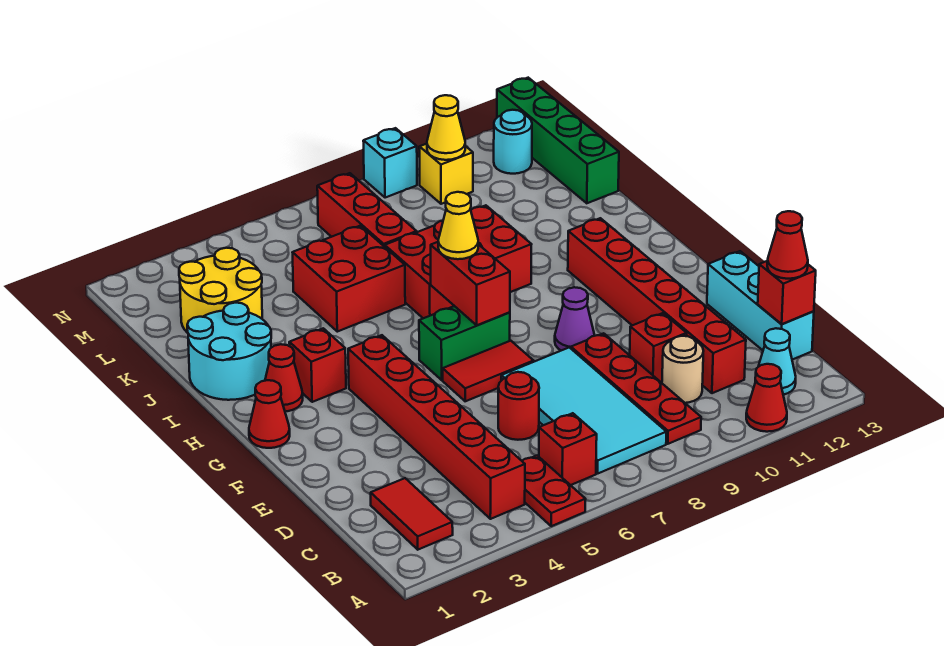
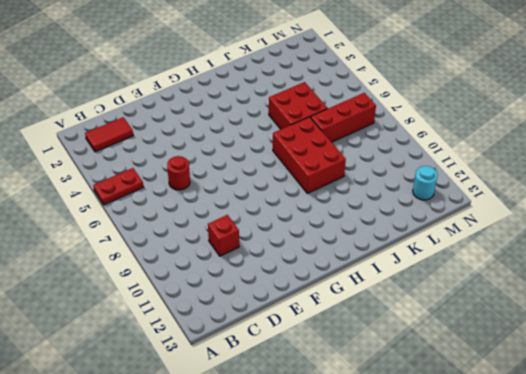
none -> red 1x1 cone [746,364,787,432]
none -> red 1x6 brick [348,335,525,519]
none -> red 1x1 brick [539,413,597,485]
none -> cyan 2x4 tile [501,347,666,473]

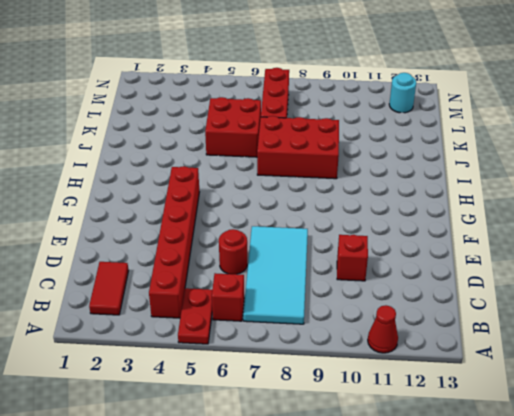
none -> red 1x4 plate [571,333,701,444]
none -> cyan 1x1 cone [755,328,796,395]
none -> tan 1x1 round brick [662,336,703,403]
none -> red 1x6 brick [568,218,746,393]

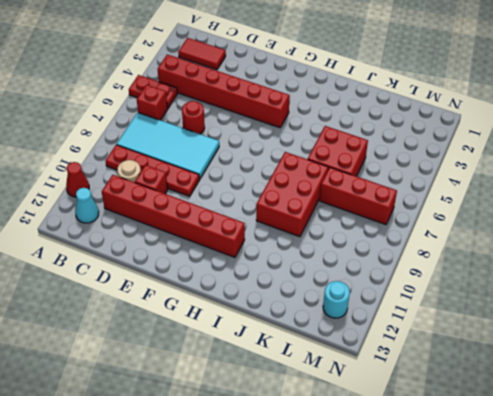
none -> cyan 1x3 brick [707,251,814,360]
none -> red 1x2 tile [443,341,534,401]
none -> purple 1x1 cone [555,287,595,351]
none -> red 1x1 cone [249,380,290,448]

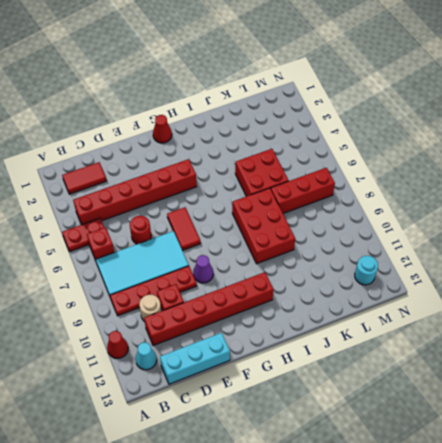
none -> green 1x2 brick [419,306,510,380]
none -> red 1x1 cone [265,344,303,412]
none -> red 1x1 brick [289,328,346,402]
none -> cyan 2x2 round brick [187,303,271,400]

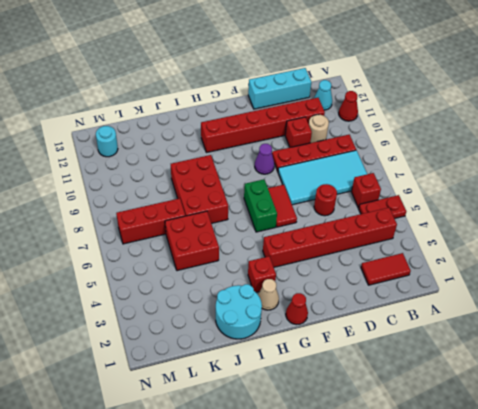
tan 1x1 cone [258,279,279,310] -> red 1x1 cone [265,344,303,412]
none -> yellow 2x2 round brick [179,248,262,333]
none -> green 1x4 brick [497,78,619,203]
none -> yellow 1x1 brick [419,144,473,204]
none -> cyan 1x1 brick [363,128,417,198]

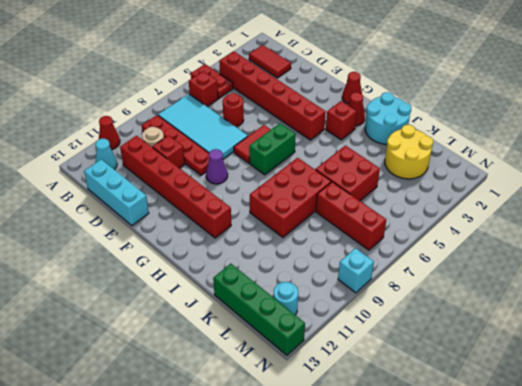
none -> yellow 1x1 brick [419,144,473,204]
none -> red 1x1 brick [758,261,816,324]
none -> red 1x2 brick [431,242,510,325]
none -> yellow 1x1 cone [427,95,465,160]

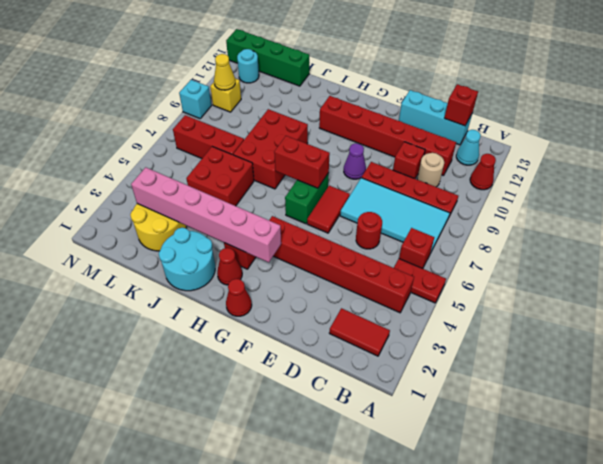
pink 1x6 brick [131,167,281,262] -> none
none -> red 1x1 cone [767,211,808,279]
none -> yellow 1x1 cone [438,192,478,259]

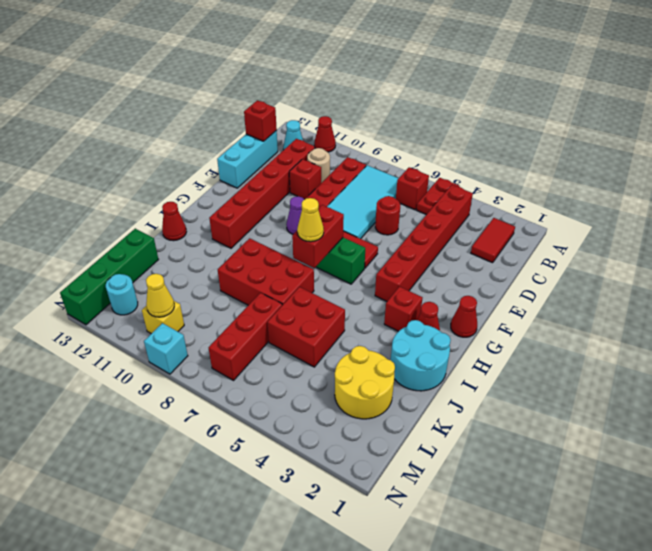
red 1x1 cone [162,202,187,241] -> red 1x1 cone moved to [767,211,808,279]

